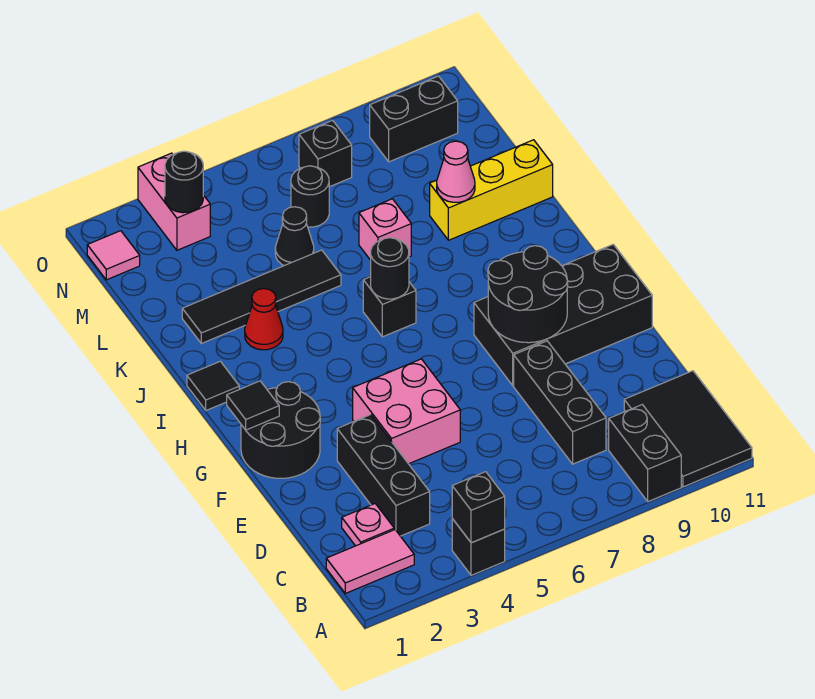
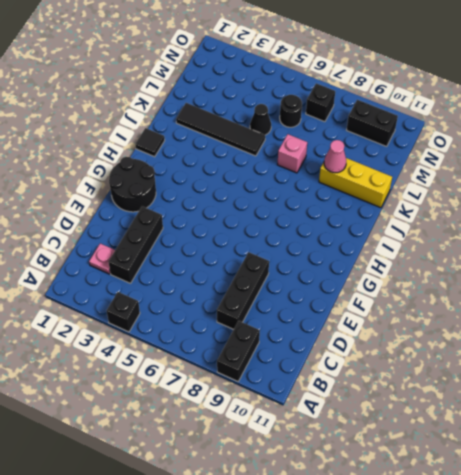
none -> black 2x3 tile [624,371,752,487]
none -> pink 1x2 tile [326,530,414,593]
none -> pink 2x2 brick [353,359,460,464]

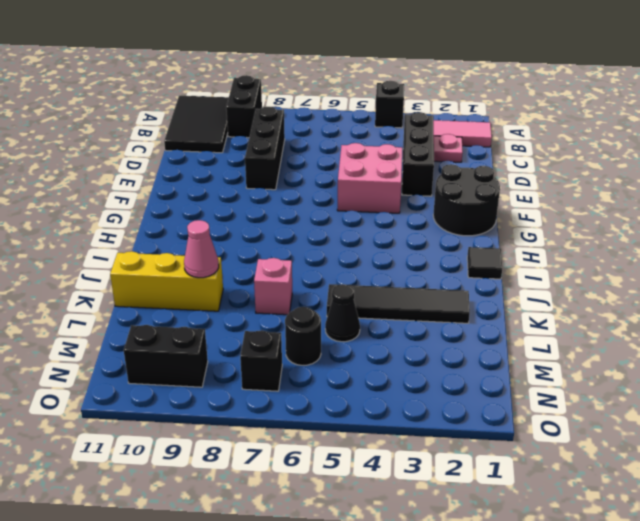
none -> black 2x4 brick [474,244,652,386]
none -> black 1x1 brick [363,277,416,337]
none -> red 1x1 cone [245,289,283,350]

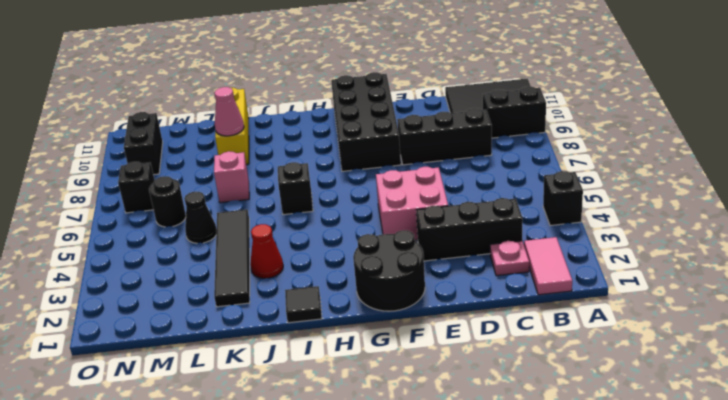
none -> pink 1x1 tile [87,231,140,280]
none -> pink 1x2 brick [138,153,210,250]
none -> black 1x1 brick [452,472,505,543]

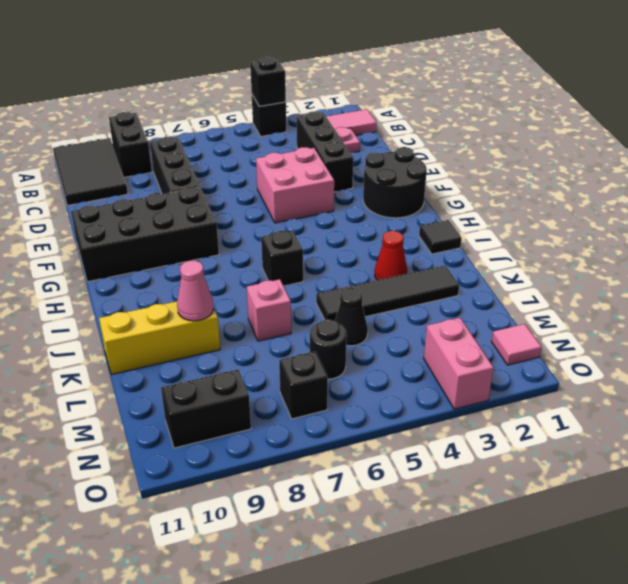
none -> black 2x2 round brick [488,246,568,343]
none -> black 1x1 tile [227,381,279,430]
none -> black 1x1 round brick [371,238,409,299]

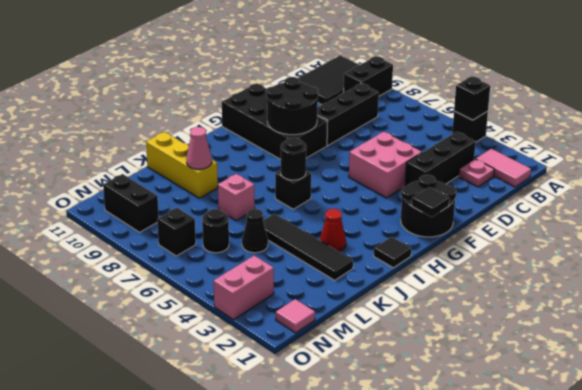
none -> black 1x1 round brick [165,151,203,213]

